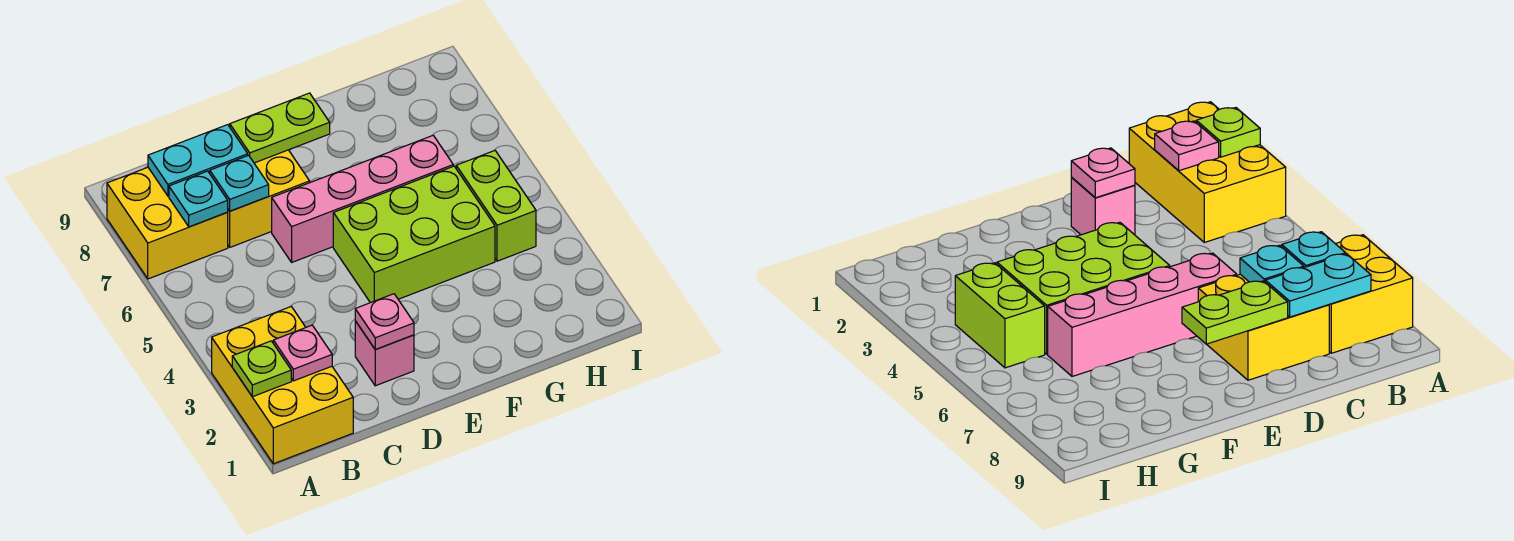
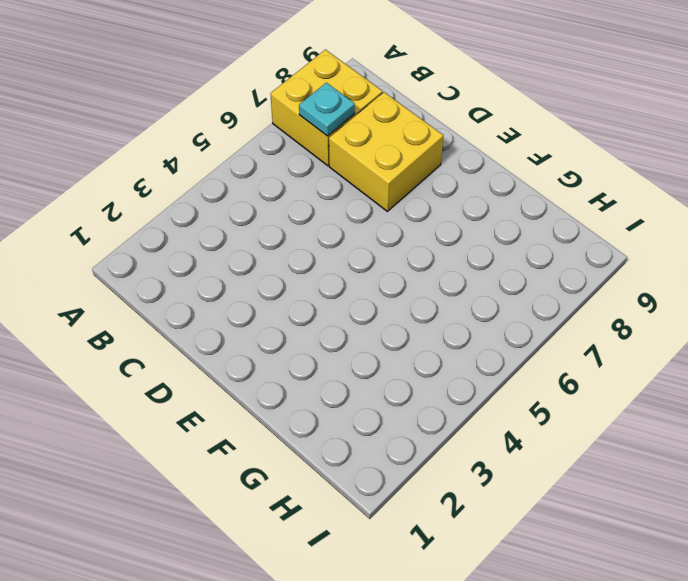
none -> yellow 2x3 brick [212,307,353,464]
none -> pink 1x1 brick [355,321,414,386]
none -> pink 1x4 brick [272,136,453,262]

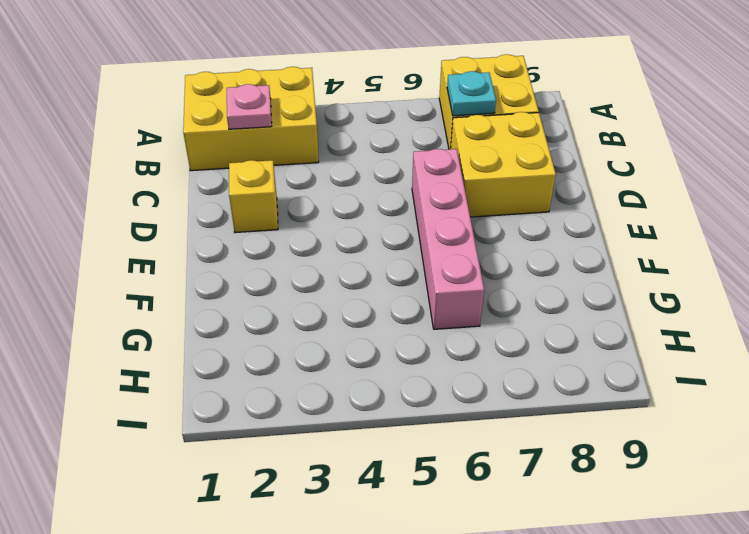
yellow 1x1 brick [229,160,278,233] -> pink 1x1 brick [355,321,414,386]
none -> lime 2x3 brick [333,166,495,303]
none -> lime 1x2 brick [456,151,536,261]
none -> lime 1x1 plate [232,341,291,397]

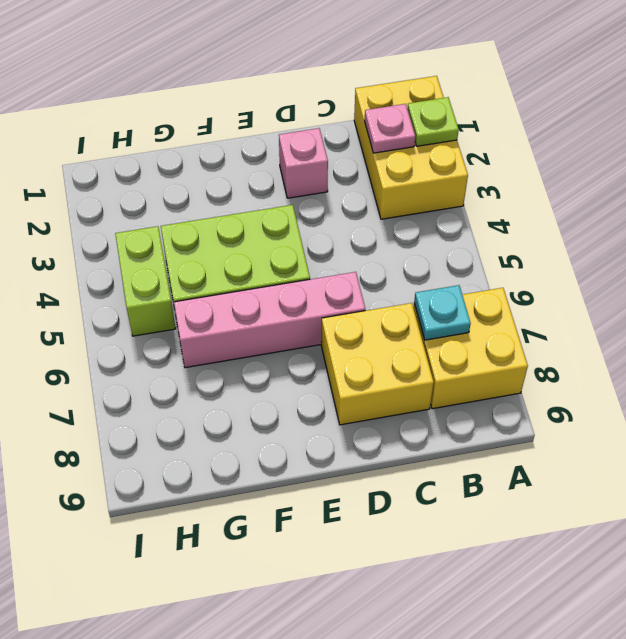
none -> cyan 1x2 plate [148,125,248,196]
none -> cyan 1x1 plate [210,155,269,211]
none -> pink 1x1 plate [355,294,414,350]

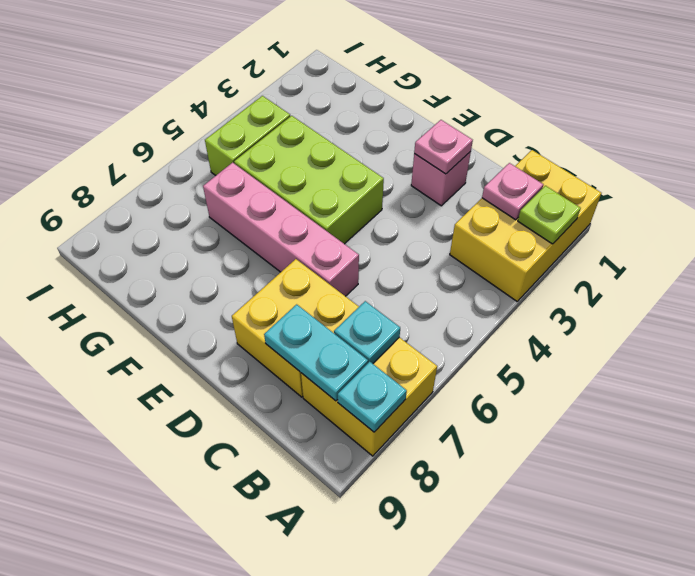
cyan 1x1 plate [338,362,407,432] -> cyan 1x1 plate moved to [210,155,269,211]
none -> lime 1x2 plate [230,93,330,163]

